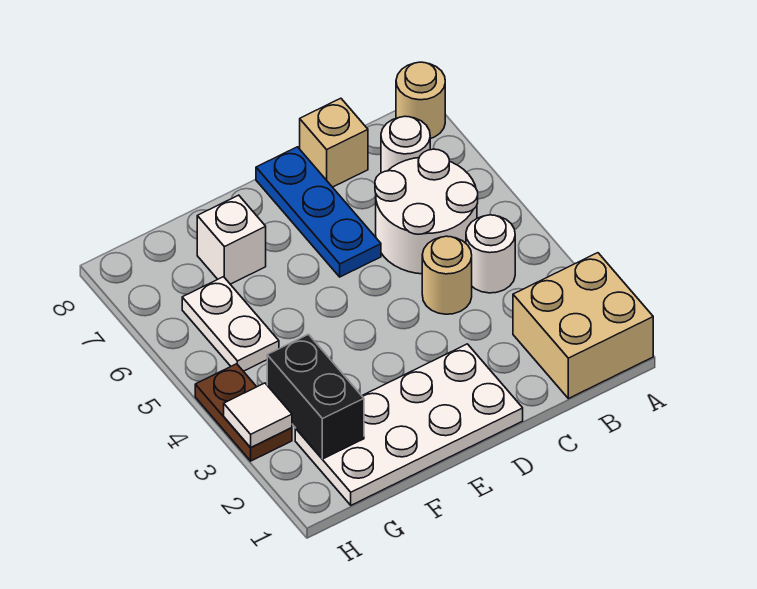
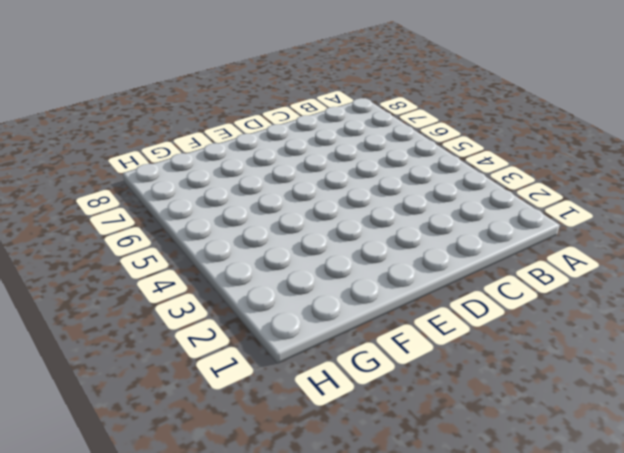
none -> tan 2x2 brick [513,253,653,399]
none -> tan 1x1 round brick [396,62,445,139]
none -> white 1x1 round brick [466,215,515,293]

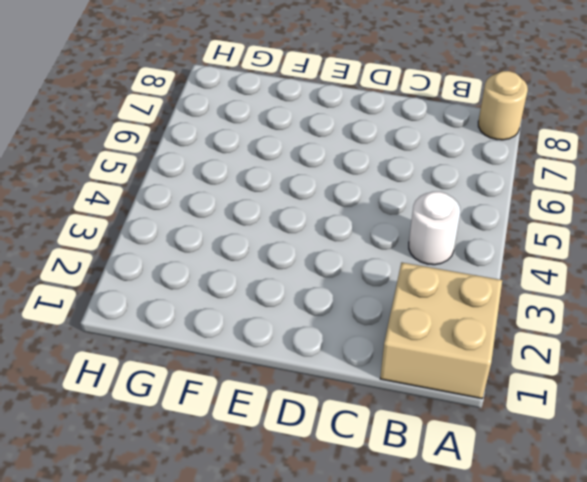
none -> white 2x2 round brick [375,149,478,274]
none -> white 1x1 round brick [381,116,430,173]
none -> tan 1x1 round brick [422,236,472,314]

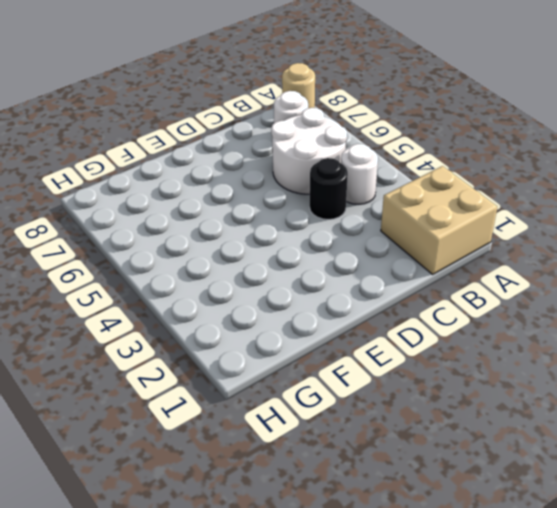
black 1x1 round brick [310,158,348,220] -> tan 1x1 round brick [422,236,472,314]
none -> tan 1x1 brick [300,98,368,187]
none -> white 2x4 plate [295,344,523,505]
none -> blue 1x3 plate [256,147,381,277]

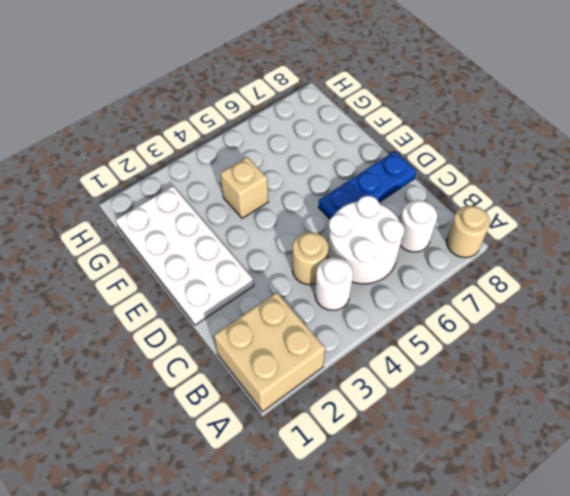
tan 1x1 brick [220,157,268,218] -> tan 1x1 brick moved to [300,98,368,187]
none -> white 1x1 brick [197,195,266,284]
none -> white 1x2 plate [182,277,279,371]
none -> brown 1x2 plate [195,364,292,461]

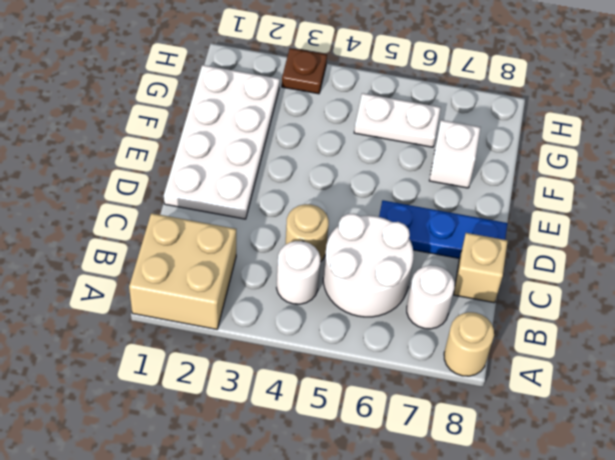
brown 1x1 plate [282,48,327,94] -> brown 1x2 plate [195,364,292,461]
none -> black 1x2 brick [267,334,364,459]
none -> white 1x1 tile [224,383,292,448]

